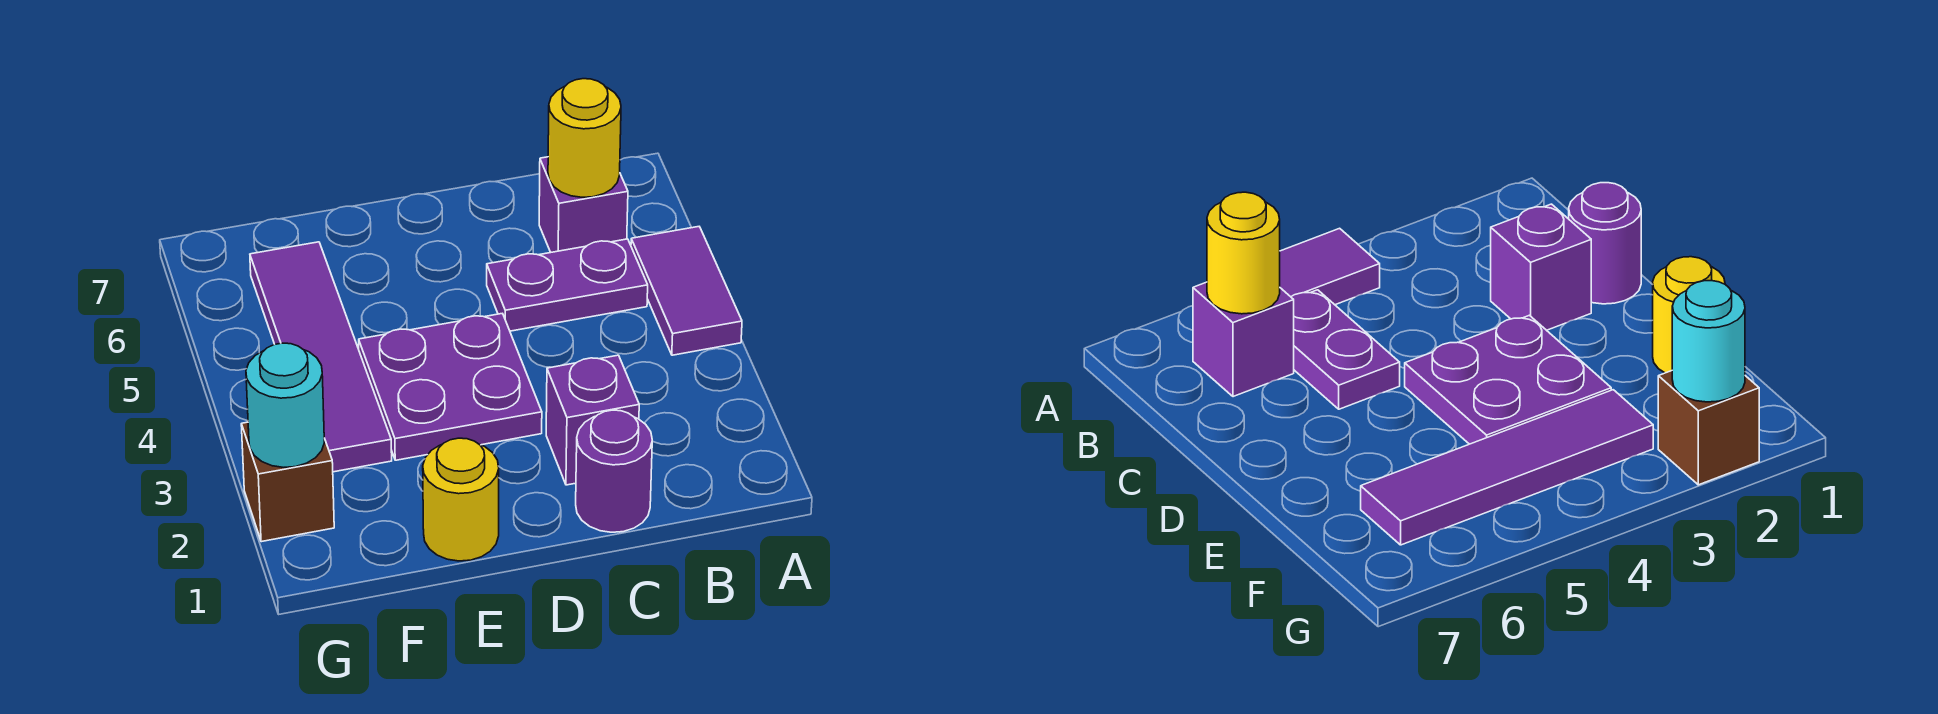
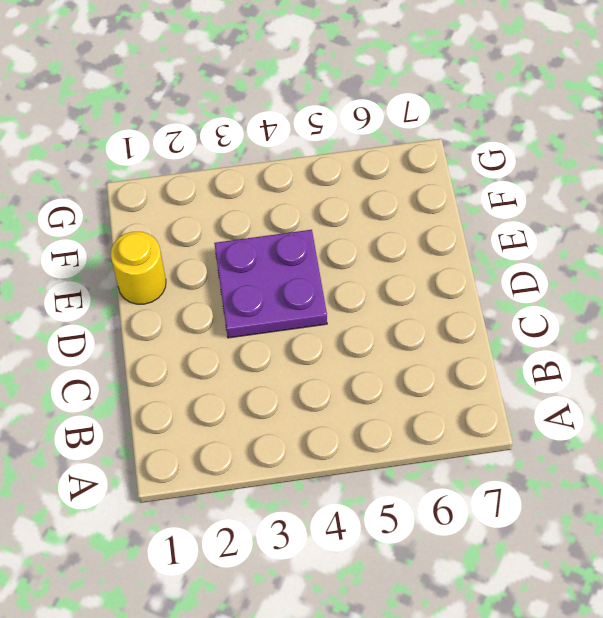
none -> purple 1x2 tile [631,227,742,355]
none -> purple 1x2 plate [487,239,648,331]

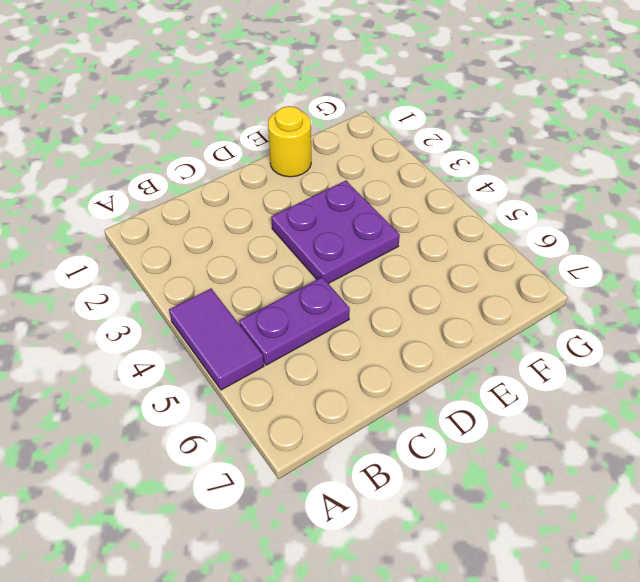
none -> purple 1x1 brick [539,157,628,252]
none -> purple 1x1 round brick [576,410,652,532]

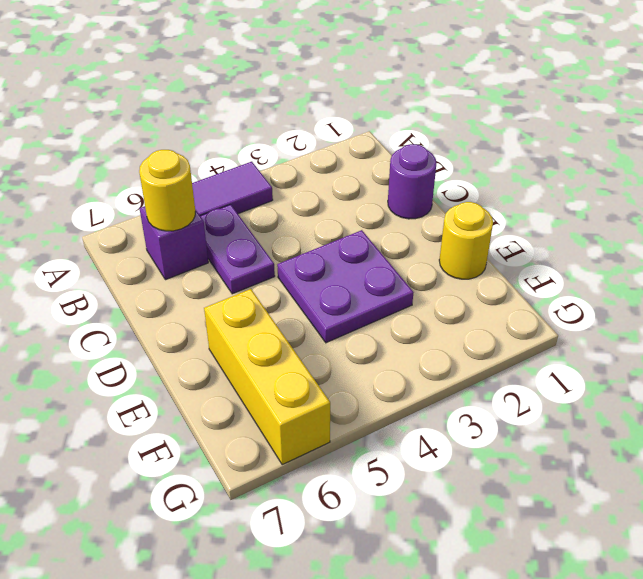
yellow 1x3 brick [204,289,330,465] -> purple 1x4 tile [250,242,392,472]
none -> purple 1x1 brick [546,355,639,485]
none -> brown 1x1 brick [241,422,334,542]

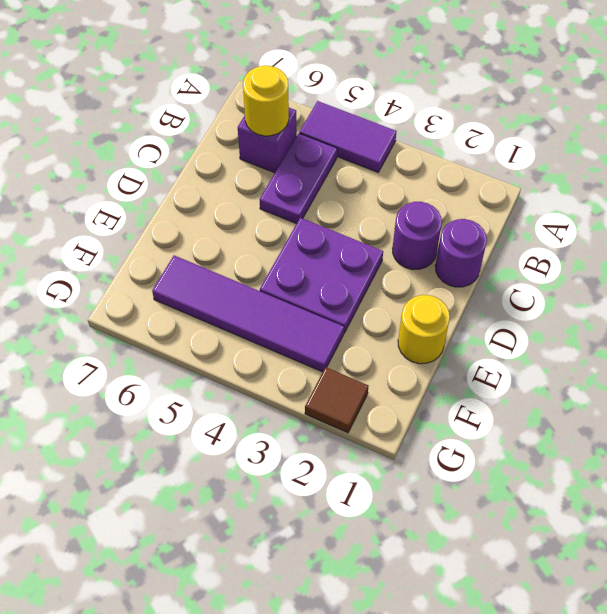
purple 1x1 round brick [393,202,442,270] -> purple 1x1 brick [546,355,639,485]
brown 1x1 tile [305,367,369,433] -> brown 1x1 brick [241,422,334,542]
none -> cyan 1x1 round brick [246,343,324,467]

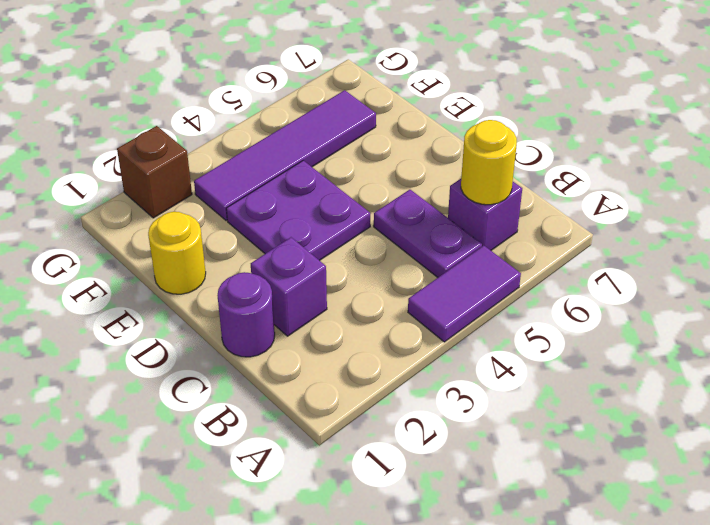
none -> cyan 1x1 round brick [246,343,324,467]

